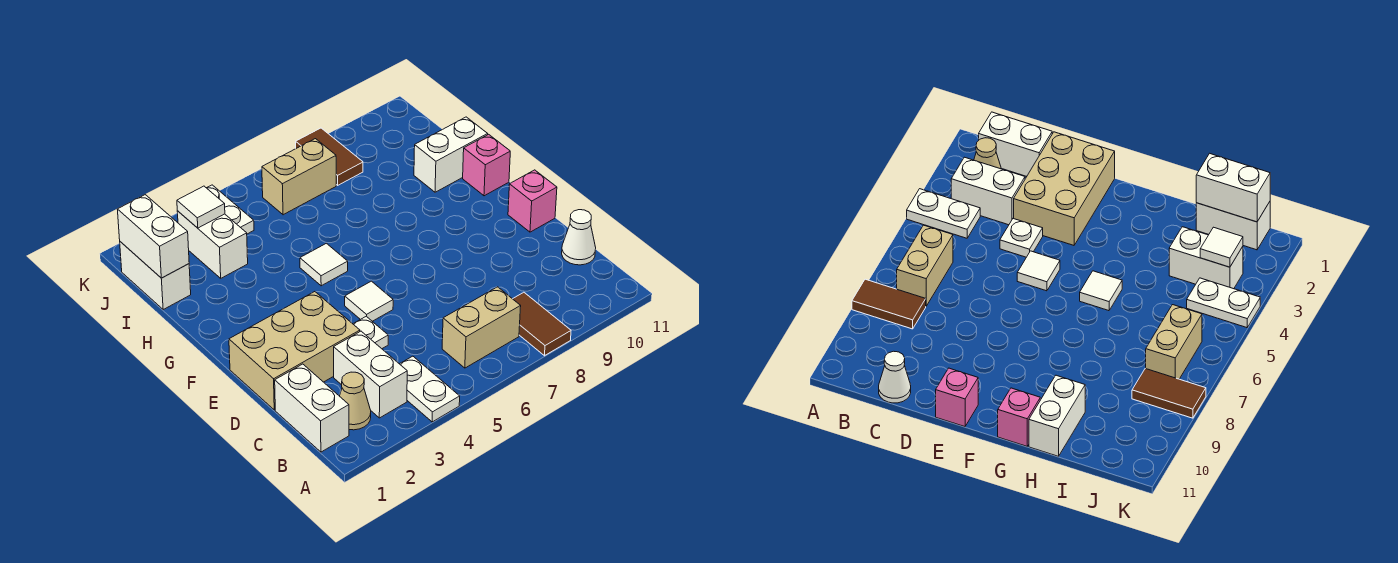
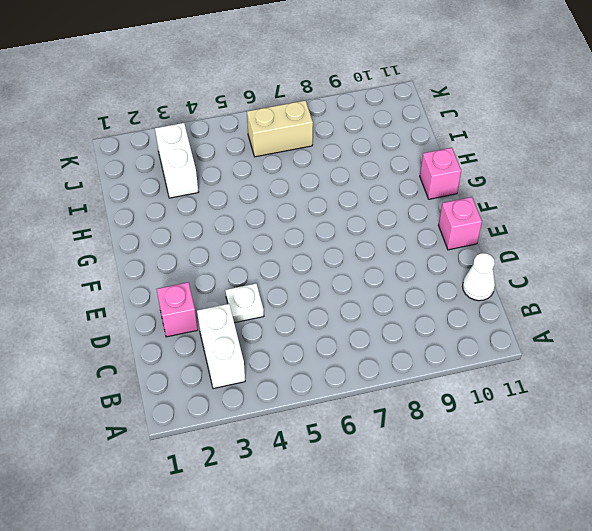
pink 1x1 brick [157,282,198,337] -> tan 2x3 brick [229,292,360,410]
none -> white 1x2 plate [400,356,460,422]
none -> brown 1x2 tile [513,292,571,356]
none -> white 1x2 brick [275,364,349,452]

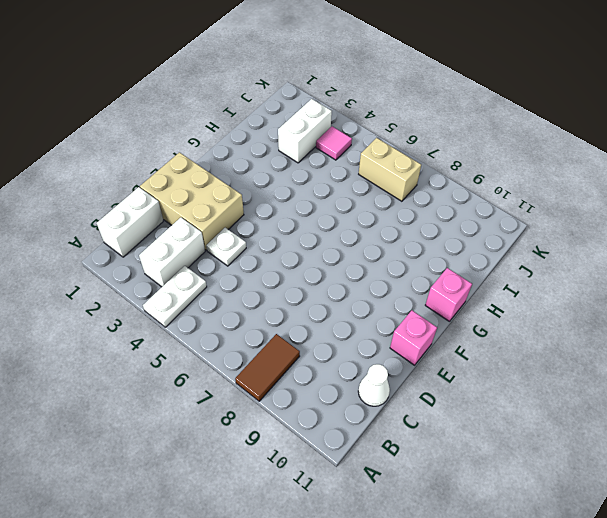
pink 1x1 tile [316,127,352,160] -> white 1x2 plate [207,185,254,234]
none -> tan 1x1 cone [340,372,371,430]
none -> tan 1x2 brick [442,287,521,368]
none -> white 1x1 tile [345,281,393,321]

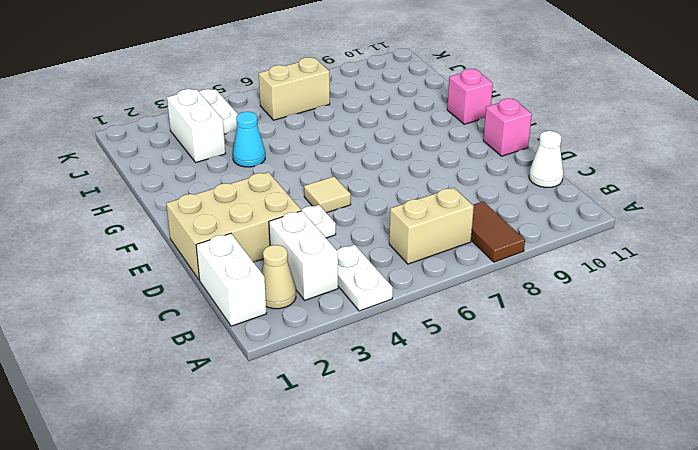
tan 1x1 tile [304,177,351,213] -> white 1x1 tile [345,281,393,321]
cyan 1x1 cone [233,112,265,167] -> none
none -> white 1x1 tile [300,243,348,286]
none -> white 1x2 brick [414,117,488,192]
none -> white 1x2 brick [120,242,191,309]

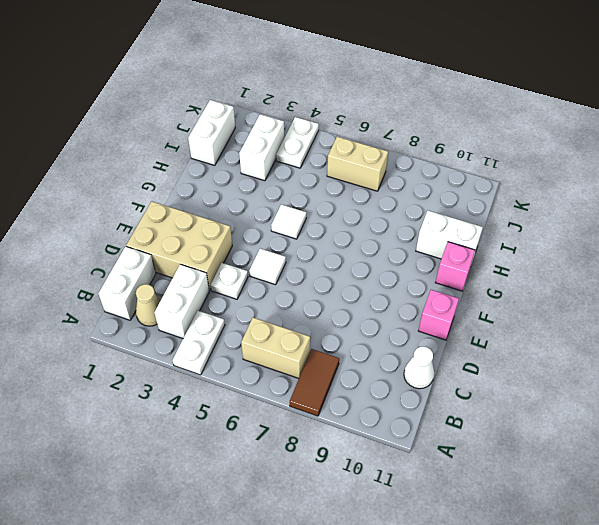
none -> brown 1x2 tile [296,128,363,185]
none -> white 1x2 brick [117,195,189,278]
none -> white 1x1 tile [177,186,225,228]

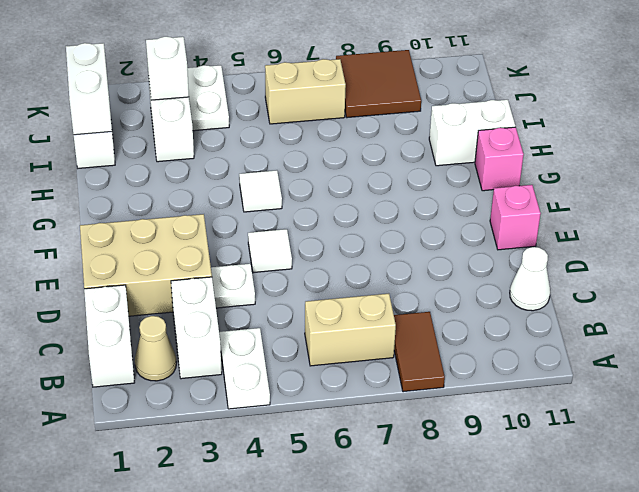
white 1x1 brick [146,37,189,100] -> white 1x1 tile [177,186,225,228]
brown 2x2 tile [336,50,421,118] -> brown 1x2 tile [296,128,363,185]

